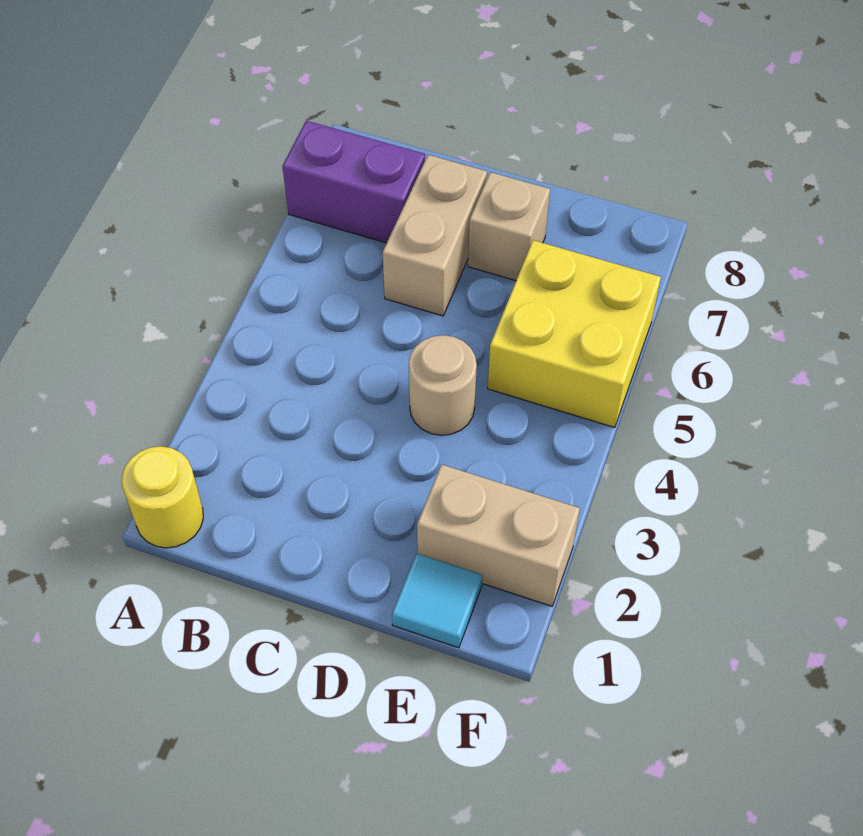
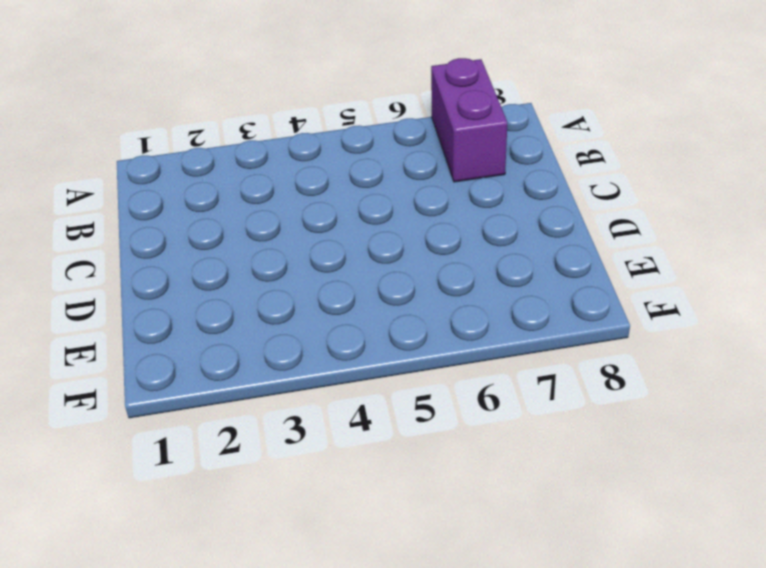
none -> yellow 1x1 round brick [122,446,203,548]
none -> tan 1x2 brick [383,155,487,316]

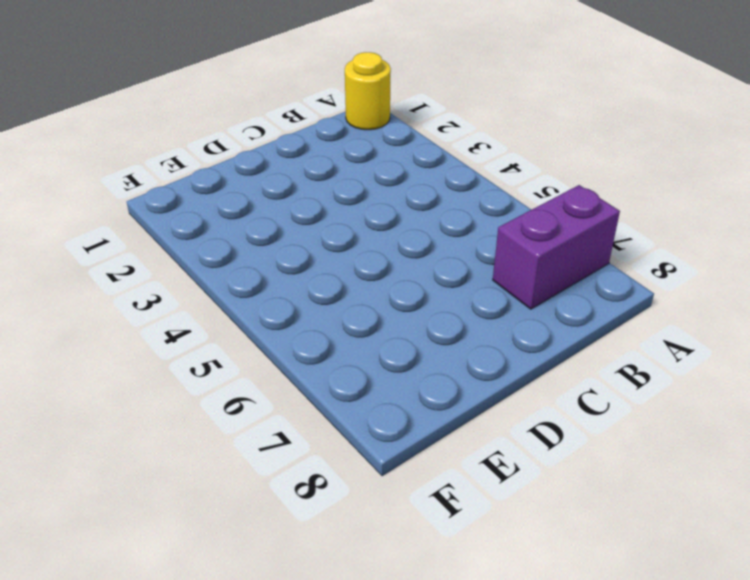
none -> tan 1x2 brick [383,155,487,316]
none -> tan 1x1 round brick [409,335,477,435]

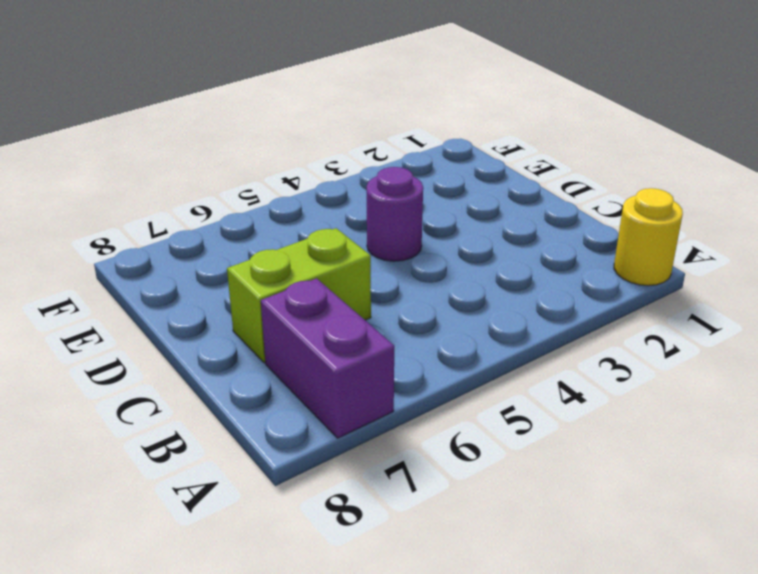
lime 1x2 brick [227,228,371,363] -> tan 1x2 brick [383,155,487,316]
purple 1x1 round brick [367,167,423,261] -> tan 1x1 round brick [409,335,477,435]
none -> tan 1x1 brick [468,172,550,281]
none -> cyan 1x1 tile [392,554,483,648]

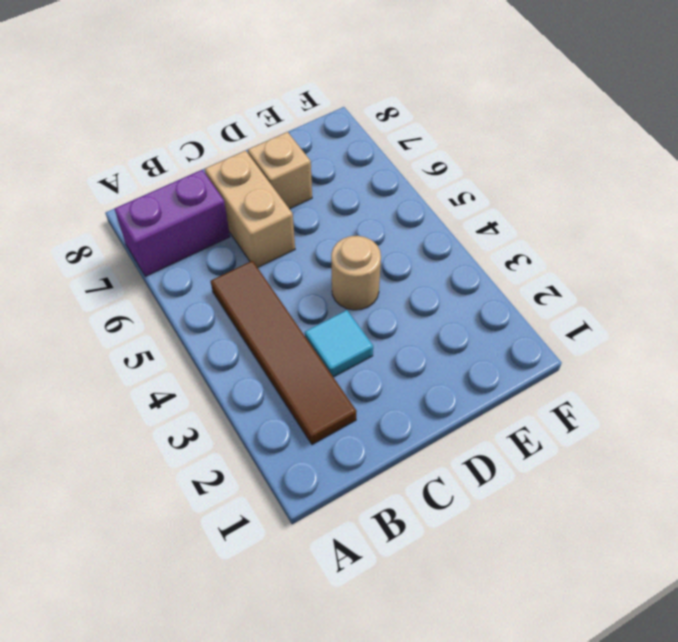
brown 1x4 tile [211,261,357,445] -> none
cyan 1x1 tile [305,310,373,377] -> cyan 1x1 tile moved to [392,554,483,648]
none -> yellow 1x1 round brick [122,446,203,548]
none -> tan 1x2 brick [417,465,580,606]

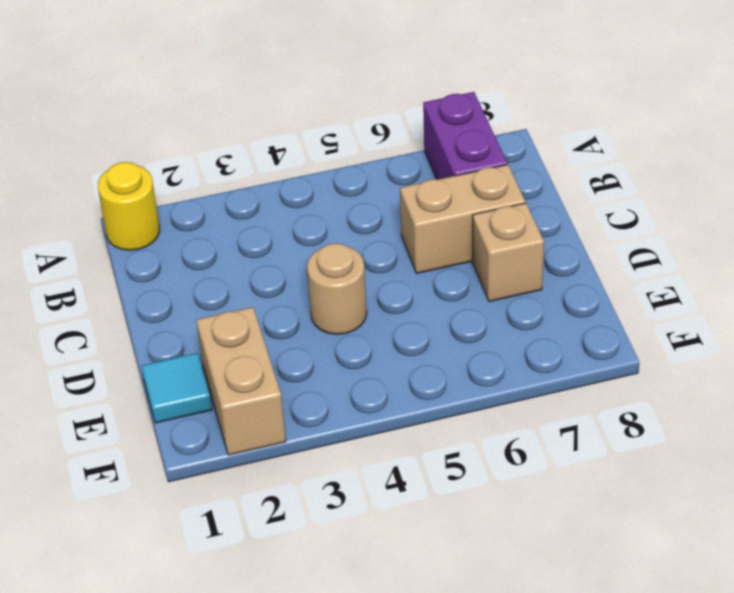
none -> yellow 2x2 brick [488,240,661,428]

